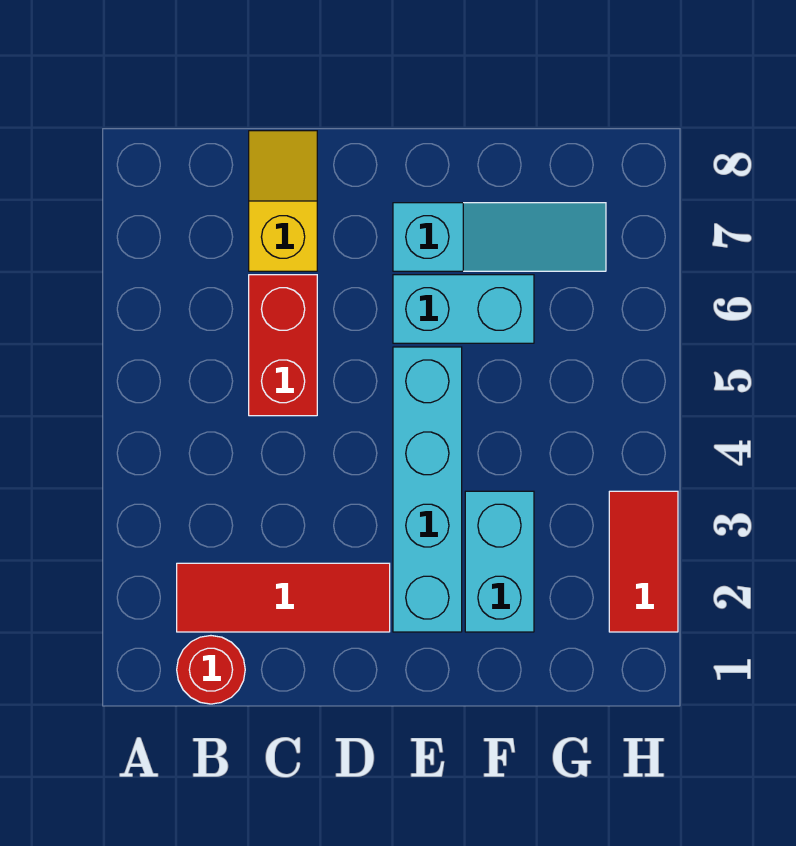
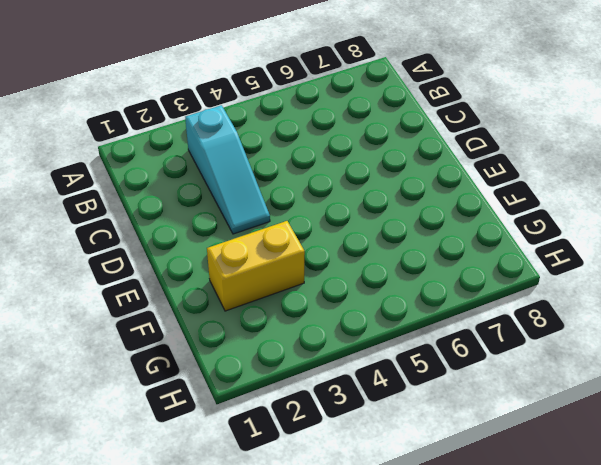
cyan 1x3 slope [185,105,270,234] -> cyan 1x3 slope moved to [393,203,606,271]
yellow 1x2 brick [207,221,305,311] -> cyan 1x2 brick [465,491,534,632]
none -> red 1x1 round brick [177,636,245,704]
none -> red 1x3 tile [177,563,390,632]

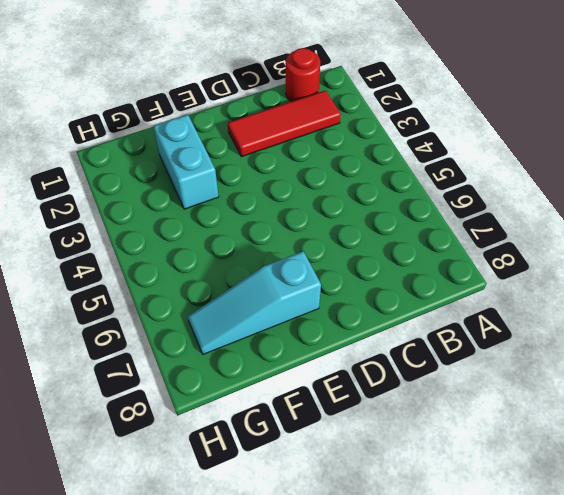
none -> red 1x2 brick [249,275,317,416]
none -> yellow 1x2 slope [249,131,317,271]

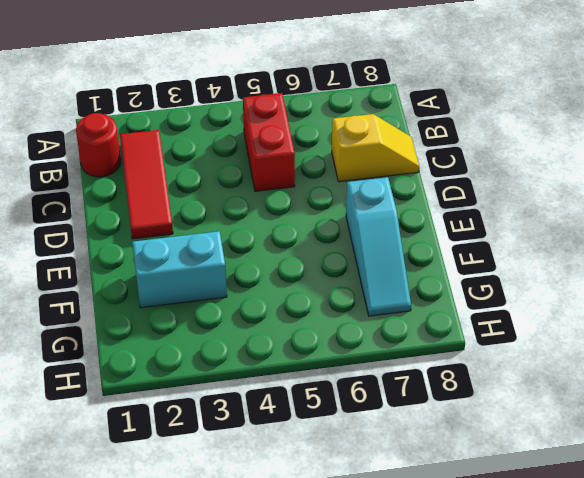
red 1x2 brick [243,93,295,191] -> red 1x2 brick turned to [249,275,317,416]
none -> cyan 1x4 brick [393,347,462,632]
none -> cyan 1x2 brick [393,275,534,343]

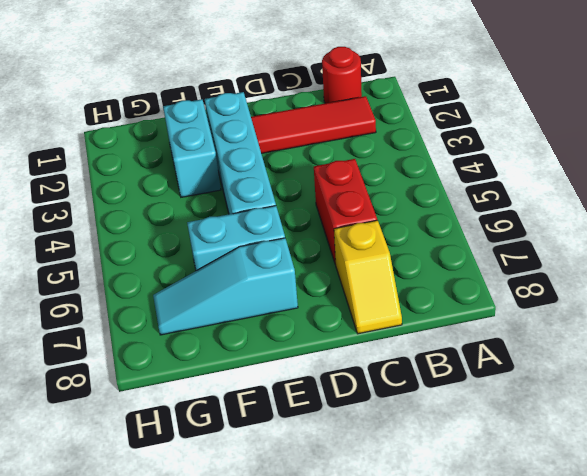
none -> red 1x2 tile [609,491,678,632]

